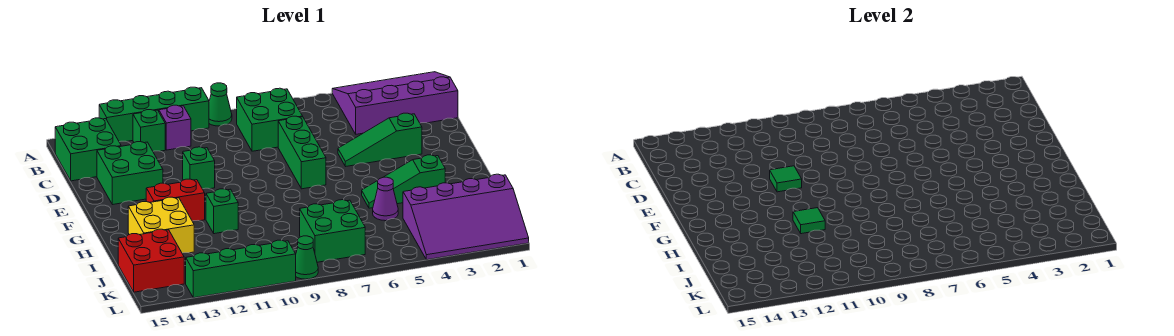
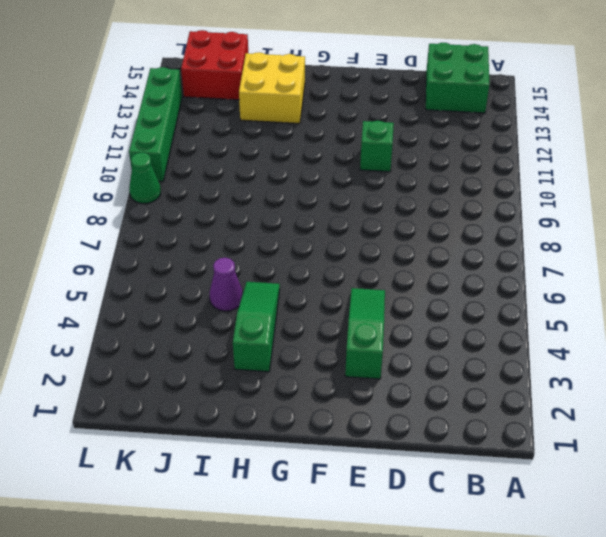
none -> purple 3x4 slope [332,72,458,134]
none -> green 1x1 cone [209,83,232,126]
none -> green 1x4 brick [99,87,209,142]

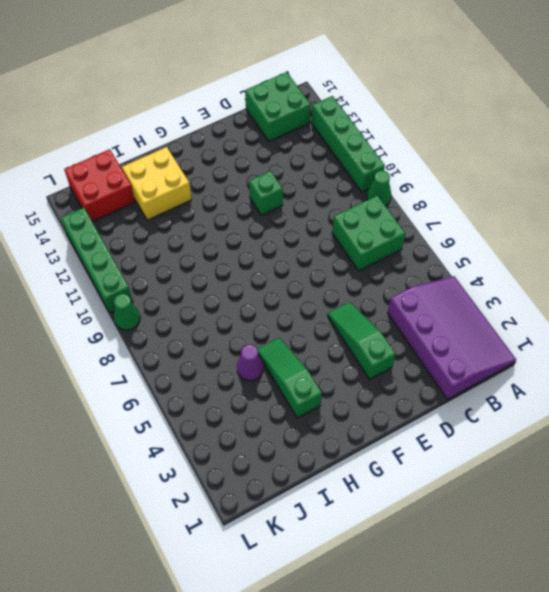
none -> purple 1x1 brick [159,105,191,150]
none -> green 1x1 brick [133,110,165,151]
none -> green 1x3 brick [278,116,326,189]

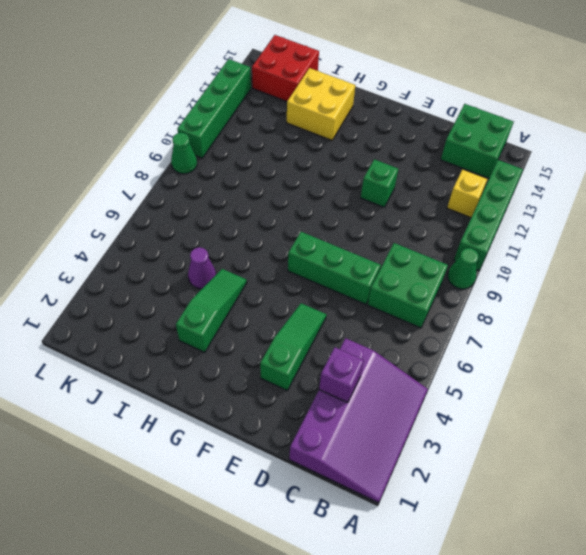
yellow 1x1 brick [447,170,487,218] -> green 1x1 brick [133,110,165,151]
purple 1x1 brick [319,347,364,403] -> purple 1x1 brick moved to [159,105,191,150]
none -> green 2x2 brick [97,142,163,205]
none -> red 1x2 brick [146,179,205,221]
none -> green 1x1 brick [206,189,238,234]

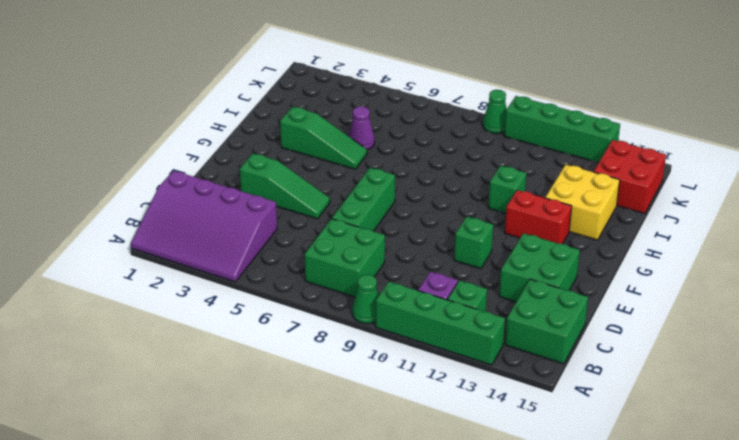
none -> purple 3x4 slope [403,174,529,260]
none -> green 2x2 brick [300,200,365,262]
none -> green 1x1 tile [770,166,802,192]

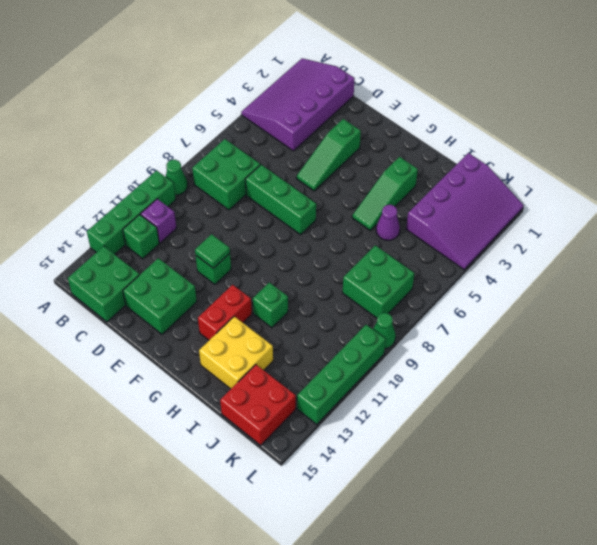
none -> green 1x1 tile [793,208,825,234]

